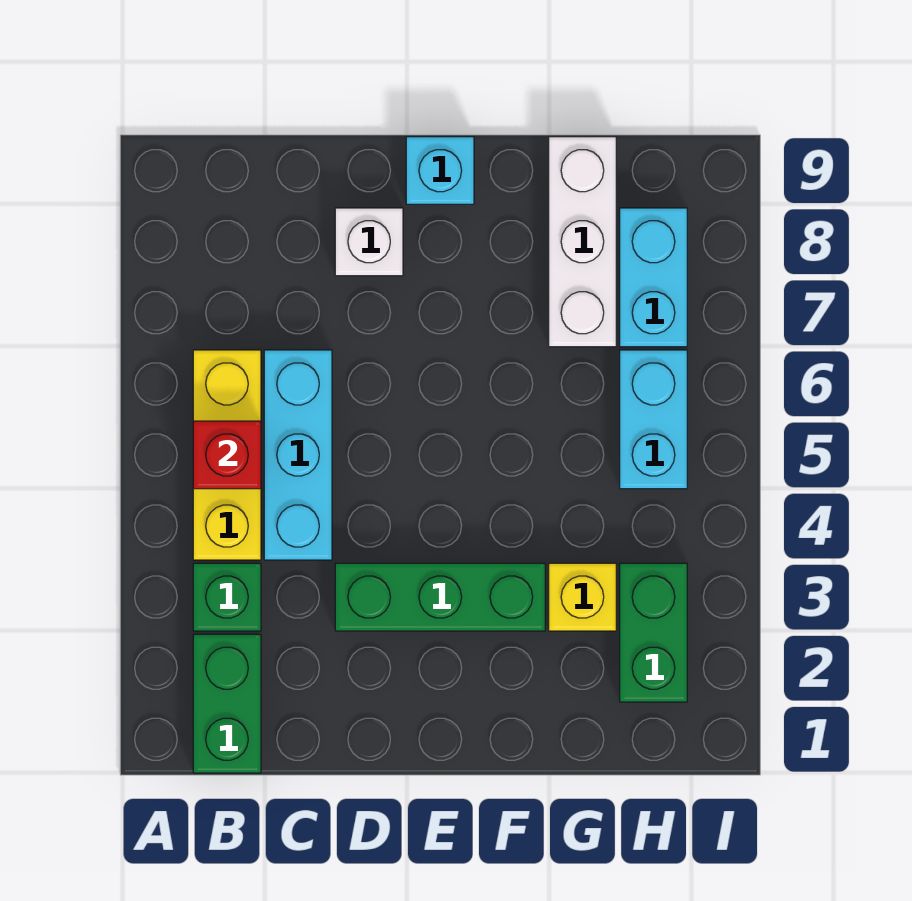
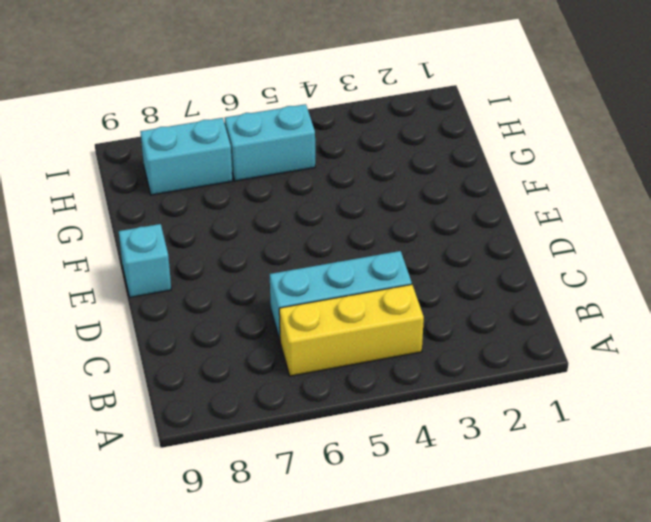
none -> green 1x2 brick [193,634,261,773]
none -> green 1x1 brick [193,563,261,631]
none -> green 1x3 brick [335,563,545,631]

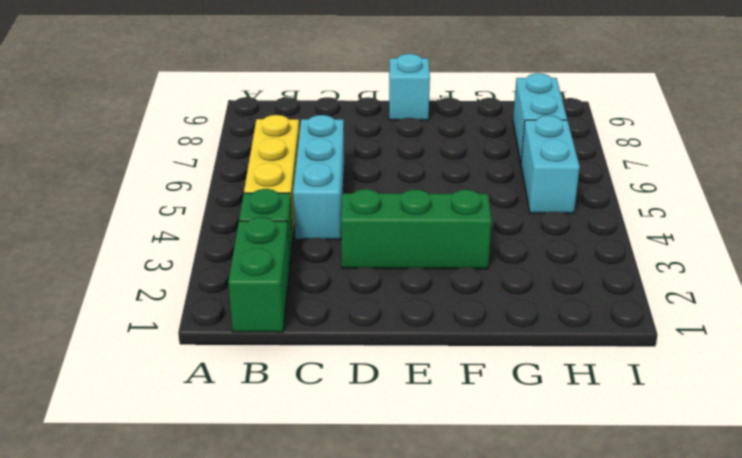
none -> white 1x1 brick [335,208,403,276]
none -> yellow 1x1 brick [549,563,616,631]
none -> white 1x3 brick [549,137,616,347]

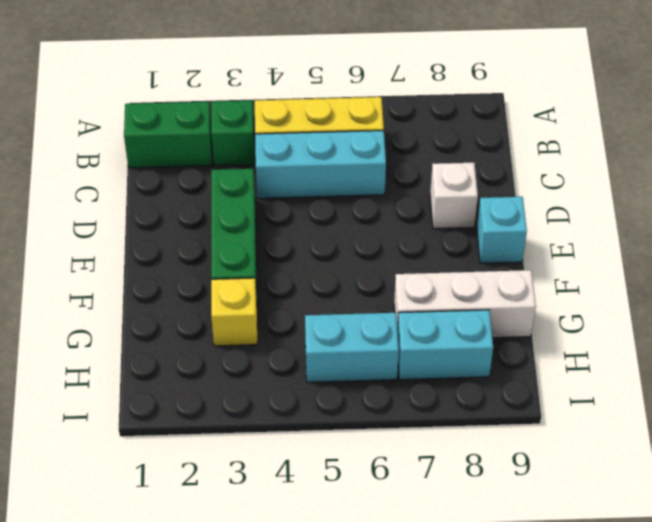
none -> green 1x2 brick [620,563,687,702]
none -> red 1x1 brick [193,421,261,489]

